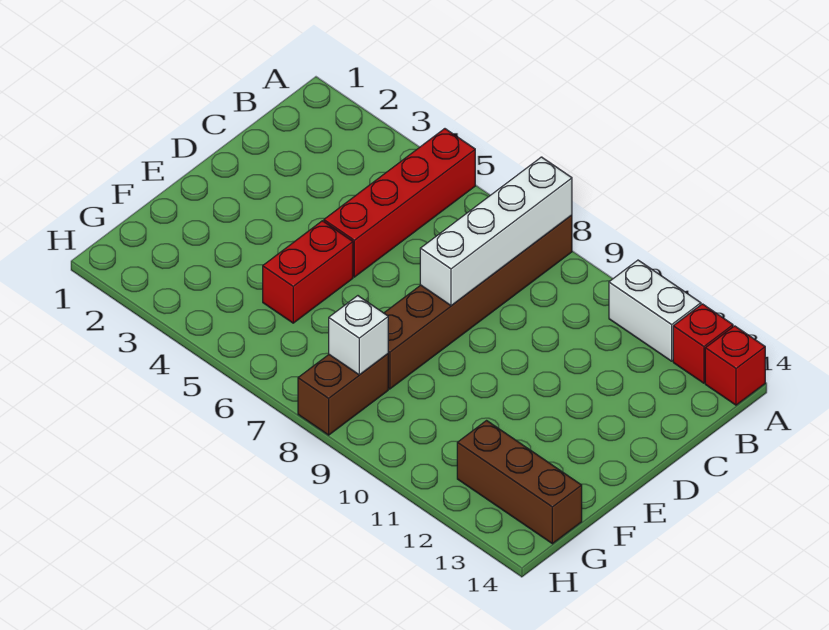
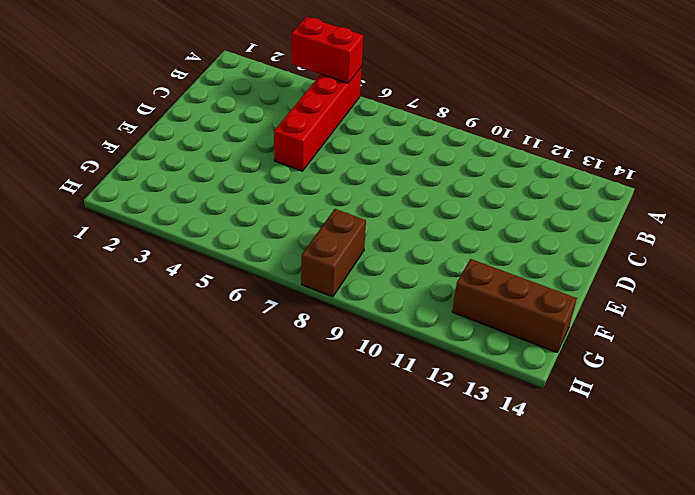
red 1x2 brick [292,17,363,83] -> red 1x2 brick turned to [263,221,353,323]
none -> brown 1x6 brick [384,215,572,389]
none -> white 1x2 brick [609,260,701,361]

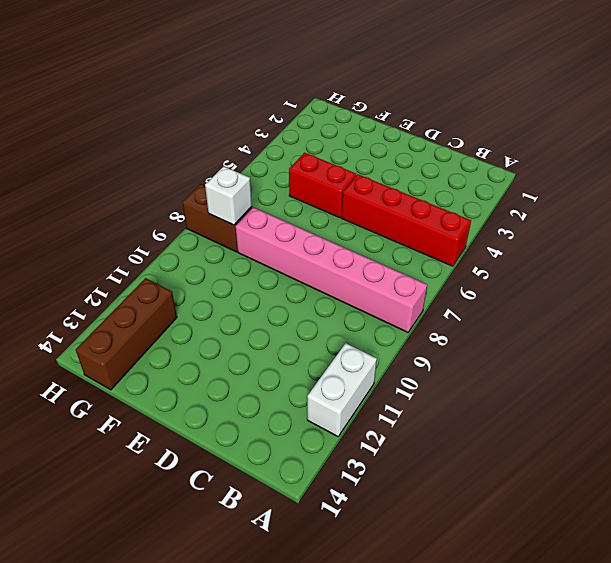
pink 1x6 brick [236,207,427,332] -> brown 1x6 brick [384,215,572,389]
none -> red 1x1 brick [673,304,733,383]
none -> red 1x1 brick [705,326,765,405]

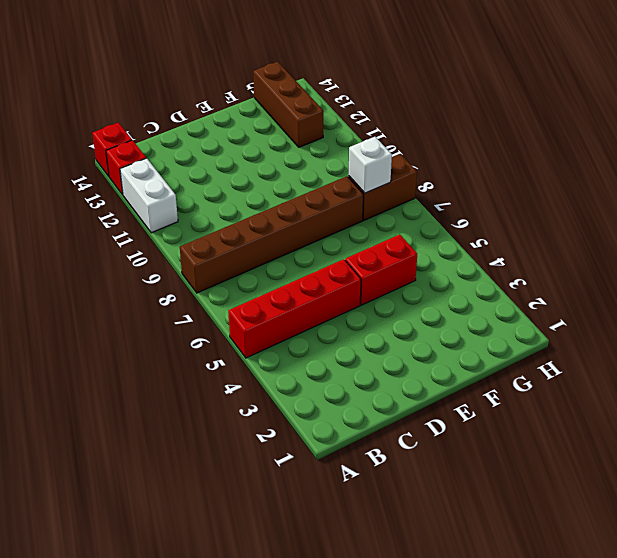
none -> white 1x4 brick [420,157,572,306]

